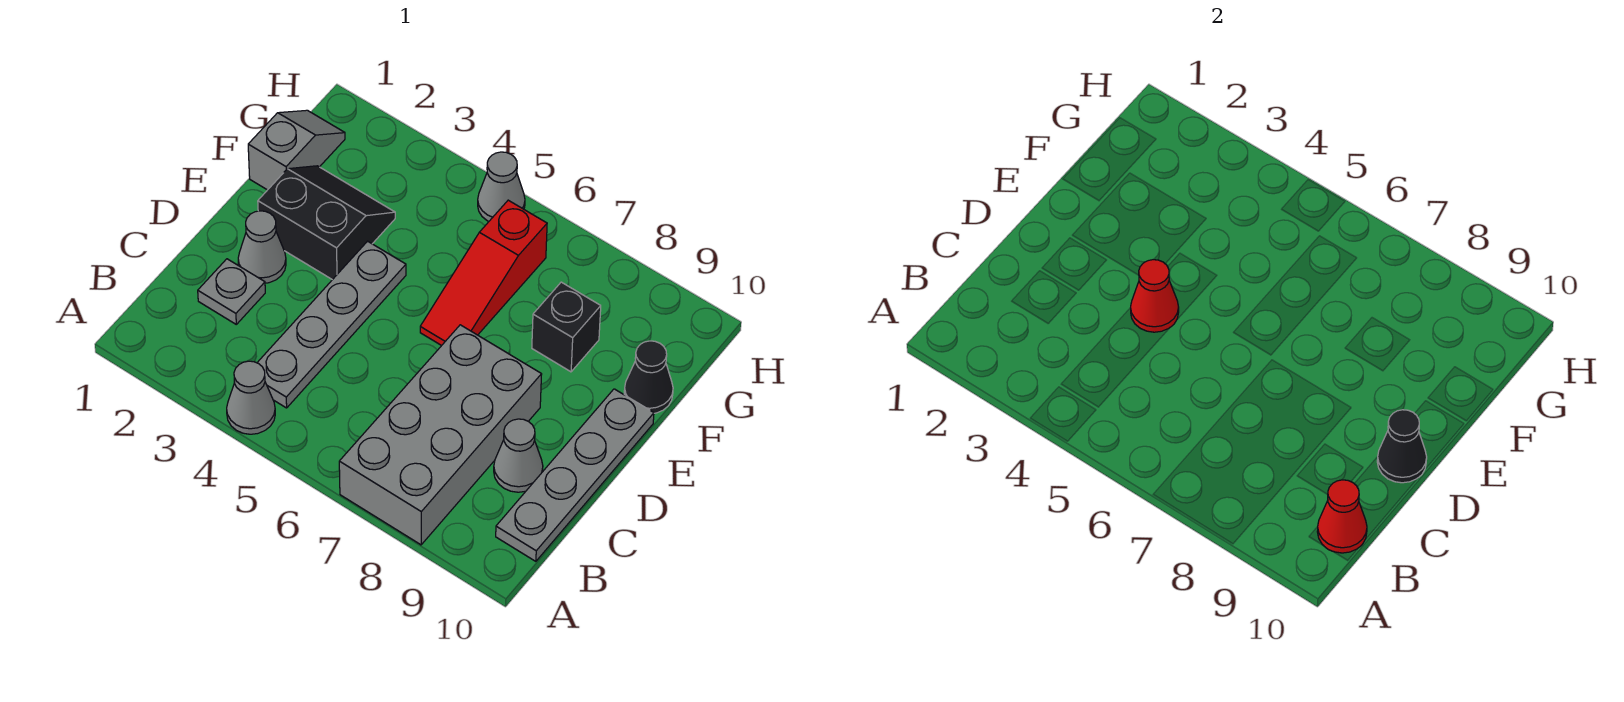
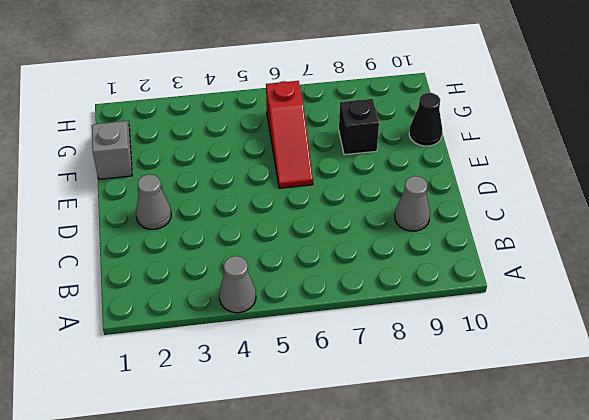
none -> grey 2x4 brick [339,325,542,545]
none -> grey 1x4 plate [257,241,406,408]
none -> grey 1x4 plate [496,389,654,561]

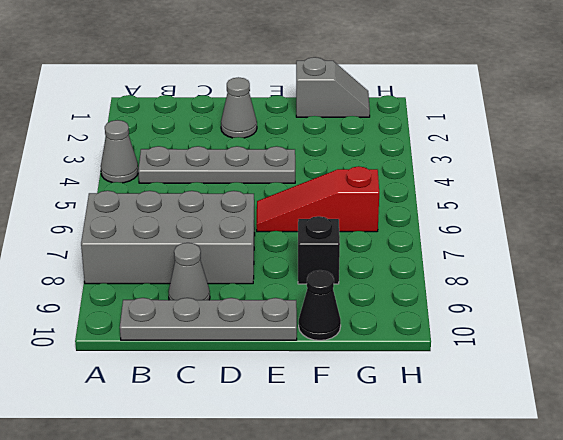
none -> grey 1x1 plate [198,259,265,324]
none -> black 2x2 slope [258,166,395,280]
none -> grey 1x1 cone [478,152,525,221]

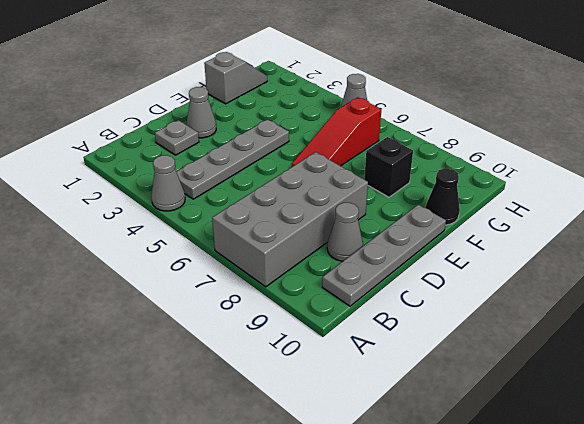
none -> black 2x2 slope [258,166,395,280]
none -> red 1x1 cone [1317,480,1367,553]
none -> red 1x1 cone [1131,260,1179,332]

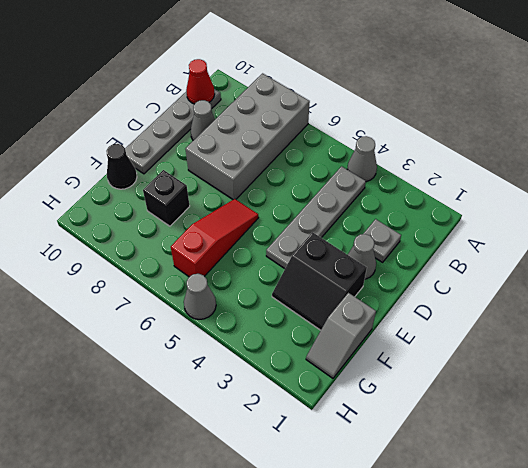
none -> red 1x1 cone [1131,260,1179,332]
none -> black 1x1 cone [1377,410,1427,483]

